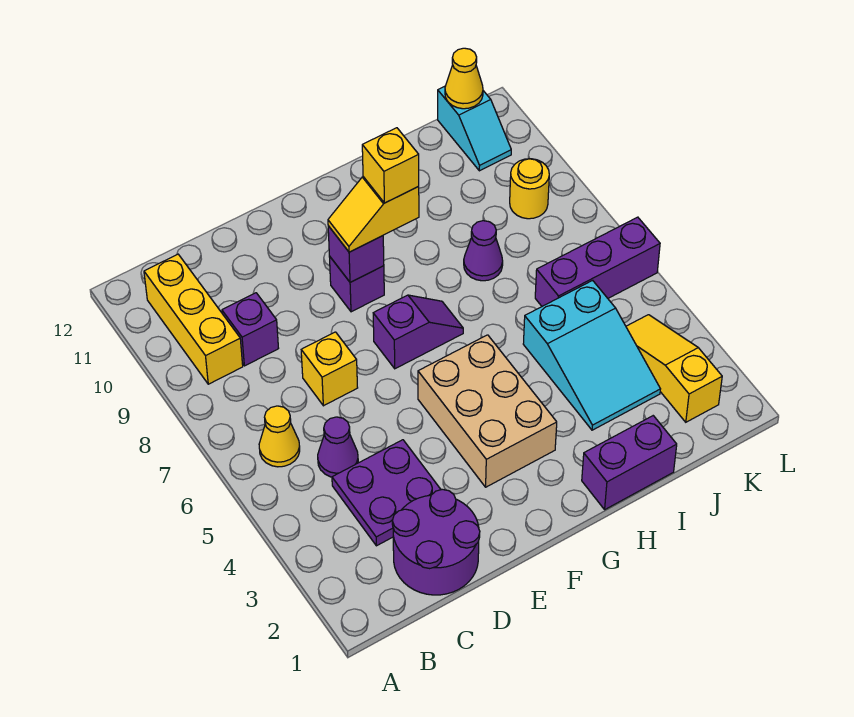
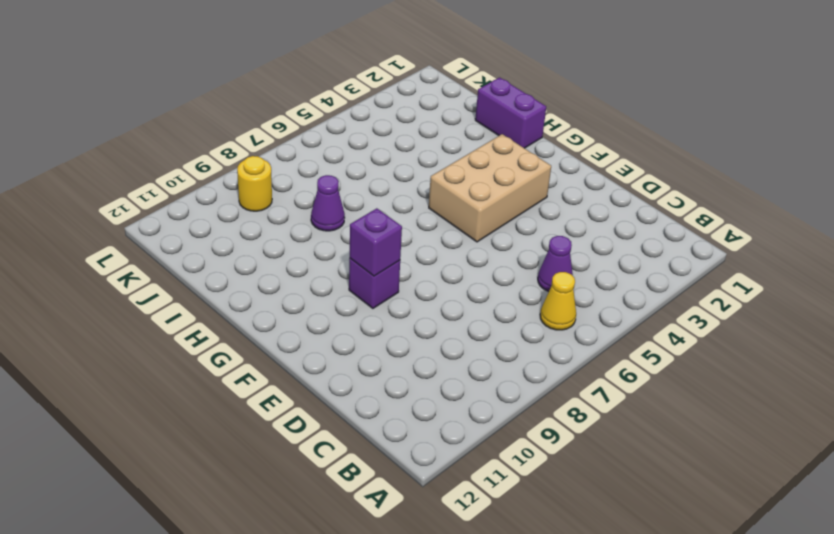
none -> yellow 1x3 brick [144,254,243,384]
none -> purple 2x2 round brick [392,489,480,595]
none -> purple 2x2 plate [332,440,441,546]

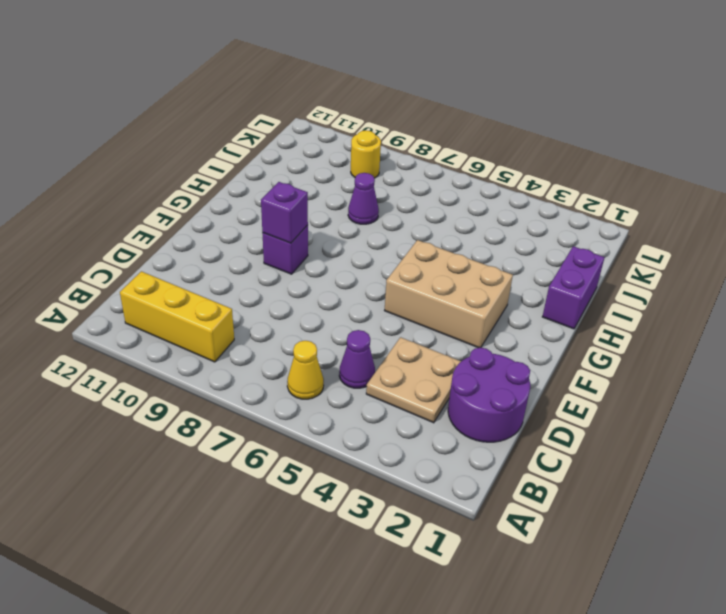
tan 2x2 plate [366,337,461,423] -> purple 2x2 plate [332,440,441,546]
none -> purple 1x1 brick [222,293,279,366]
none -> yellow 1x1 brick [301,332,358,406]
none -> purple 1x2 slope [373,295,463,369]

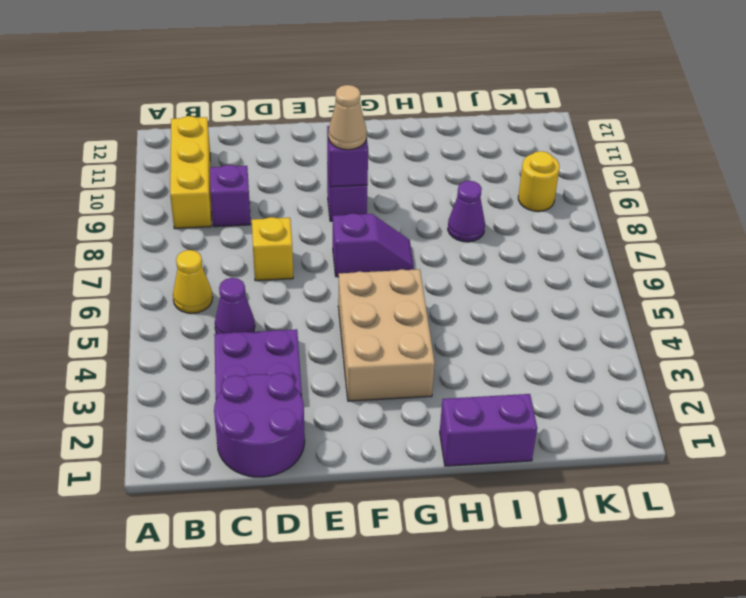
tan 1x1 cone [328,85,367,150] -> yellow 1x2 slope [328,177,419,252]
none -> cyan 2x3 slope [523,280,660,430]
none -> purple 1x3 brick [535,217,660,306]
none -> yellow 1x3 slope [626,315,722,422]

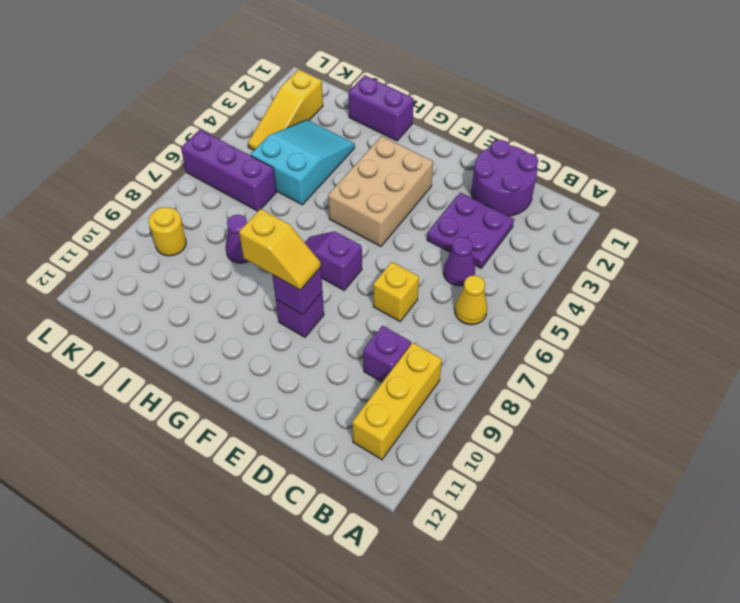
none -> cyan 1x2 slope [438,86,511,171]
none -> yellow 1x1 cone [445,48,483,109]
none -> yellow 1x1 brick [362,128,419,203]

